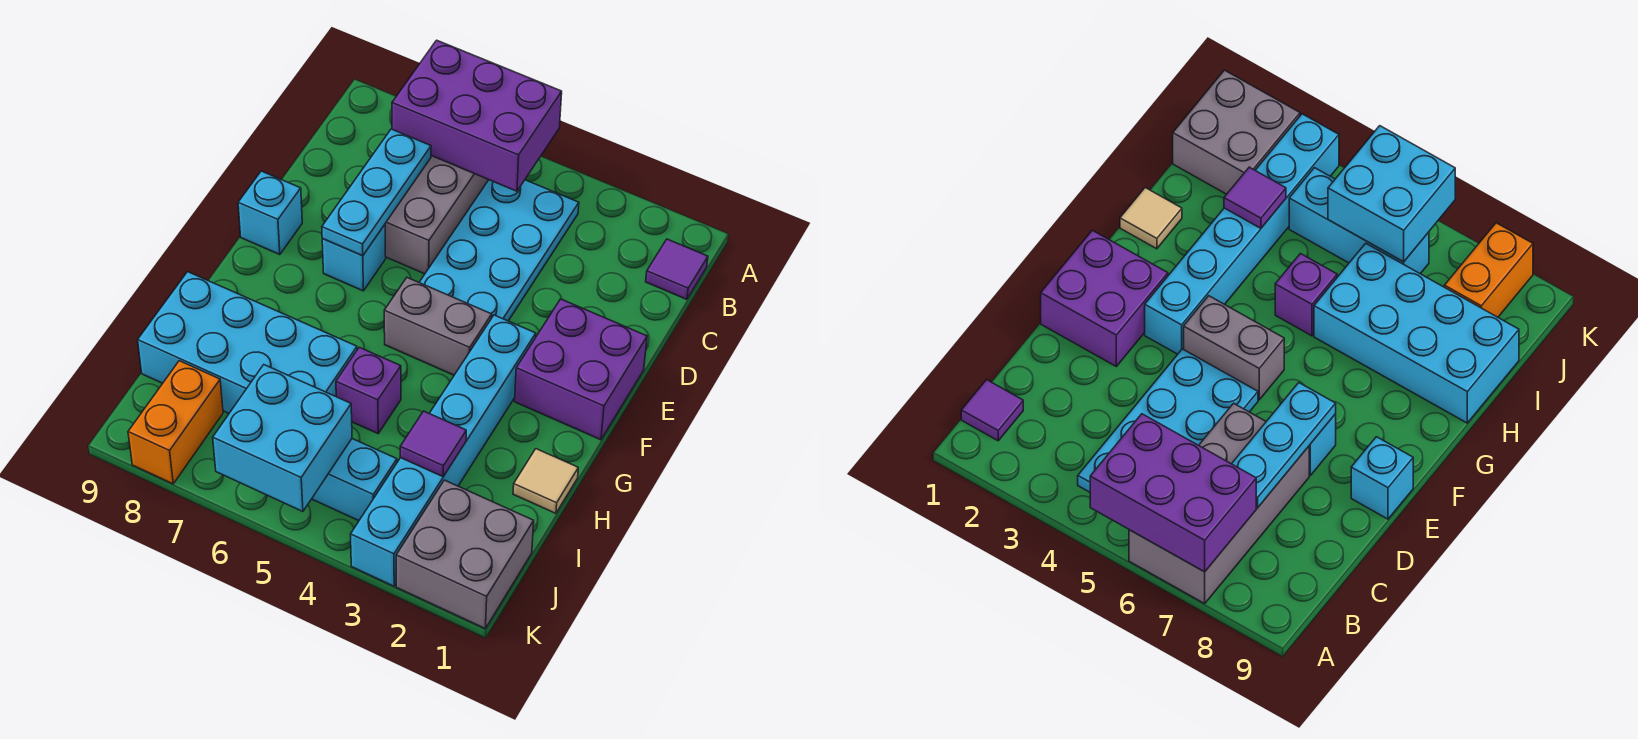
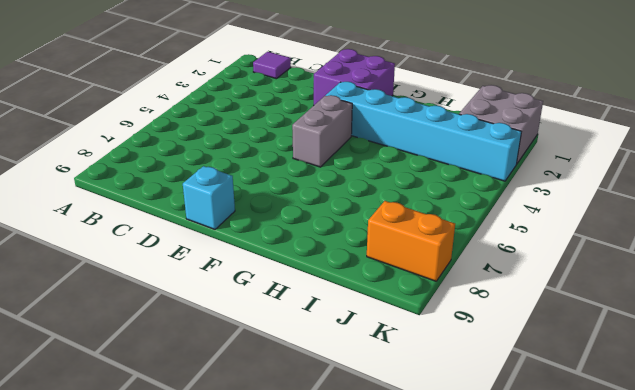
none -> grey 2x4 brick [385,156,488,274]
none -> cyan 2x4 plate [419,180,579,321]
none -> cyan 1x1 brick [322,225,386,291]

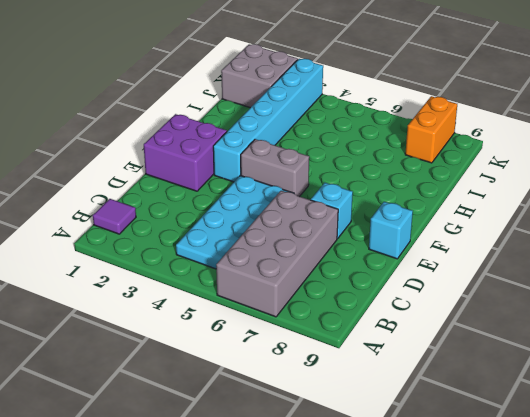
none -> tan 1x1 tile [513,449,578,513]
none -> purple 1x1 brick [336,347,401,434]
none -> cyan 2x4 brick [138,272,357,413]

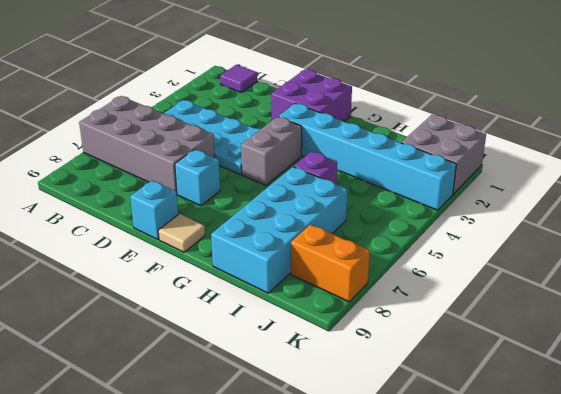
tan 1x1 tile [158,214,205,252] -> tan 1x1 tile moved to [513,449,578,513]
none -> cyan 1x3 brick [312,439,397,521]
none -> purple 2x3 brick [392,40,562,191]
none -> cyan 1x3 plate [322,129,431,256]

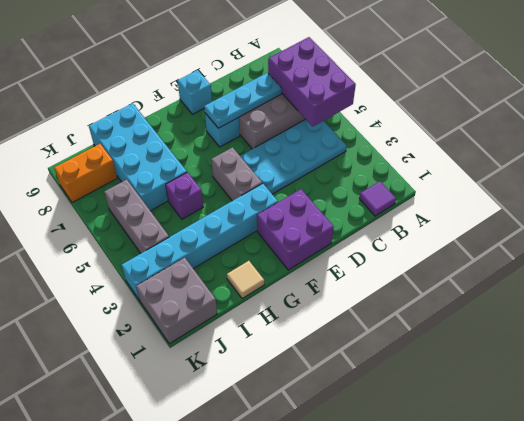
grey 1x3 brick [104,180,169,253] -> cyan 1x3 brick [312,439,397,521]
none -> purple 1x1 tile [400,411,466,477]
none -> cyan 2x2 brick [213,365,352,512]

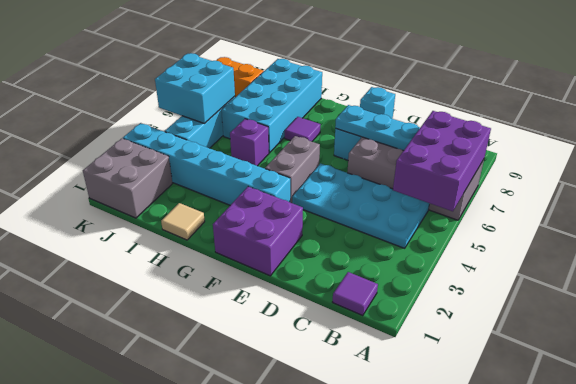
purple 1x1 tile [285,117,320,141] -> purple 1x1 tile moved to [400,411,466,477]

